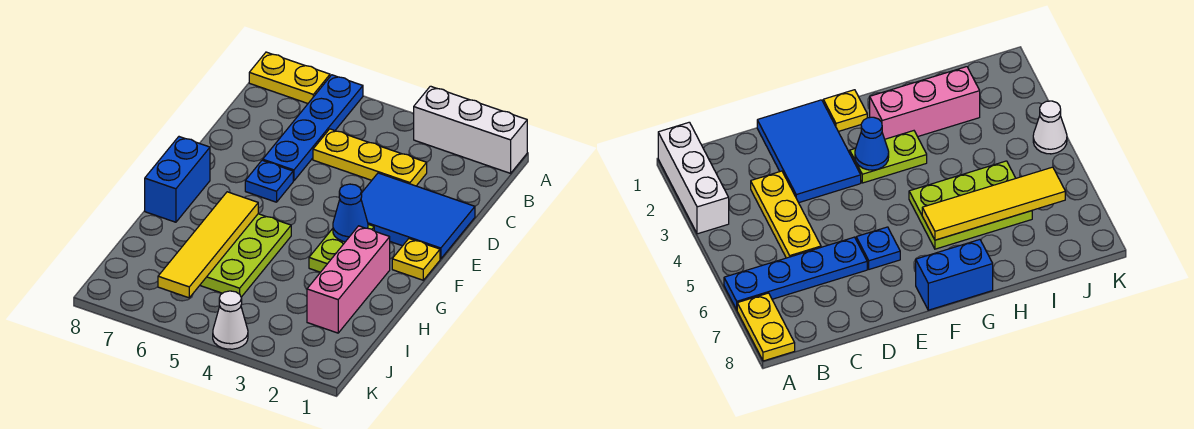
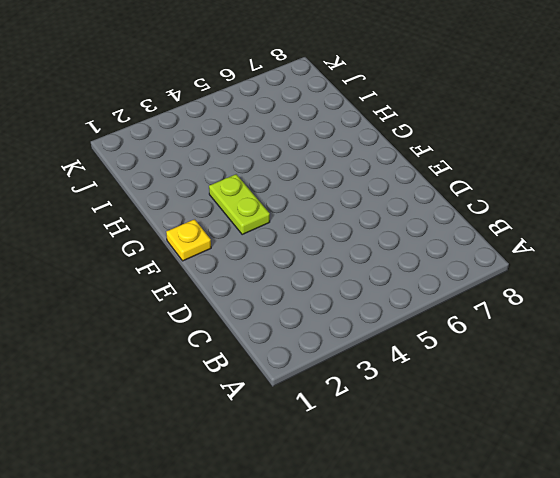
none -> white 1x3 brick [414,86,527,173]
none -> blue 1x4 plate [263,75,363,181]
none -> yellow 1x2 plate [249,52,330,103]

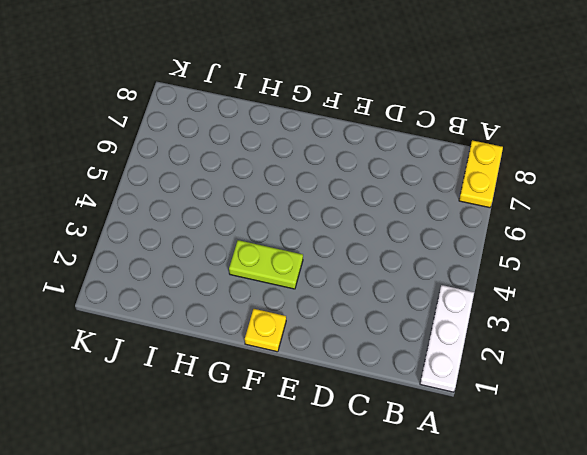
white 1x3 plate [420,285,474,392] -> white 1x3 brick [414,86,527,173]
none -> blue 1x4 plate [263,75,363,181]
none -> yellow 1x3 plate [313,129,427,186]
none -> blue 2x3 tile [361,173,475,259]

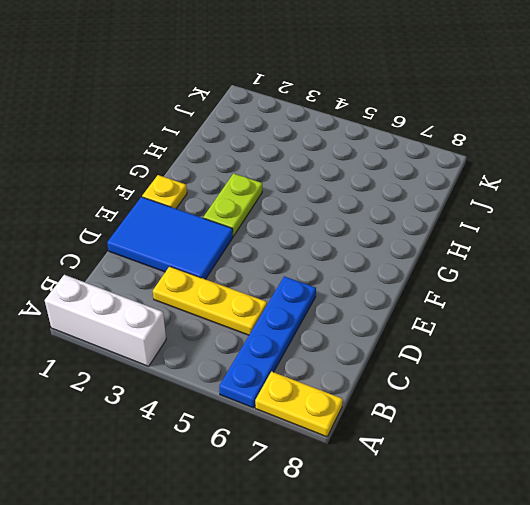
none -> blue 1x1 plate [245,160,293,202]
none -> blue 1x2 brick [145,137,210,222]
none -> pink 1x3 brick [307,226,390,333]

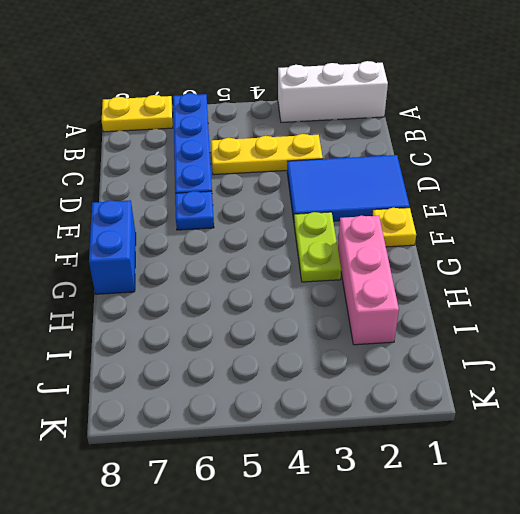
none -> lime 2x3 plate [200,214,291,297]
none -> white 1x1 cone [213,291,248,349]
none -> blue 1x1 cone [333,184,368,242]

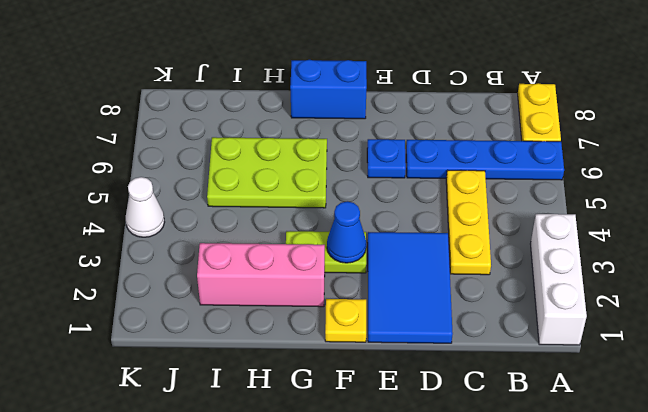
none -> yellow 1x4 tile [158,192,258,298]

